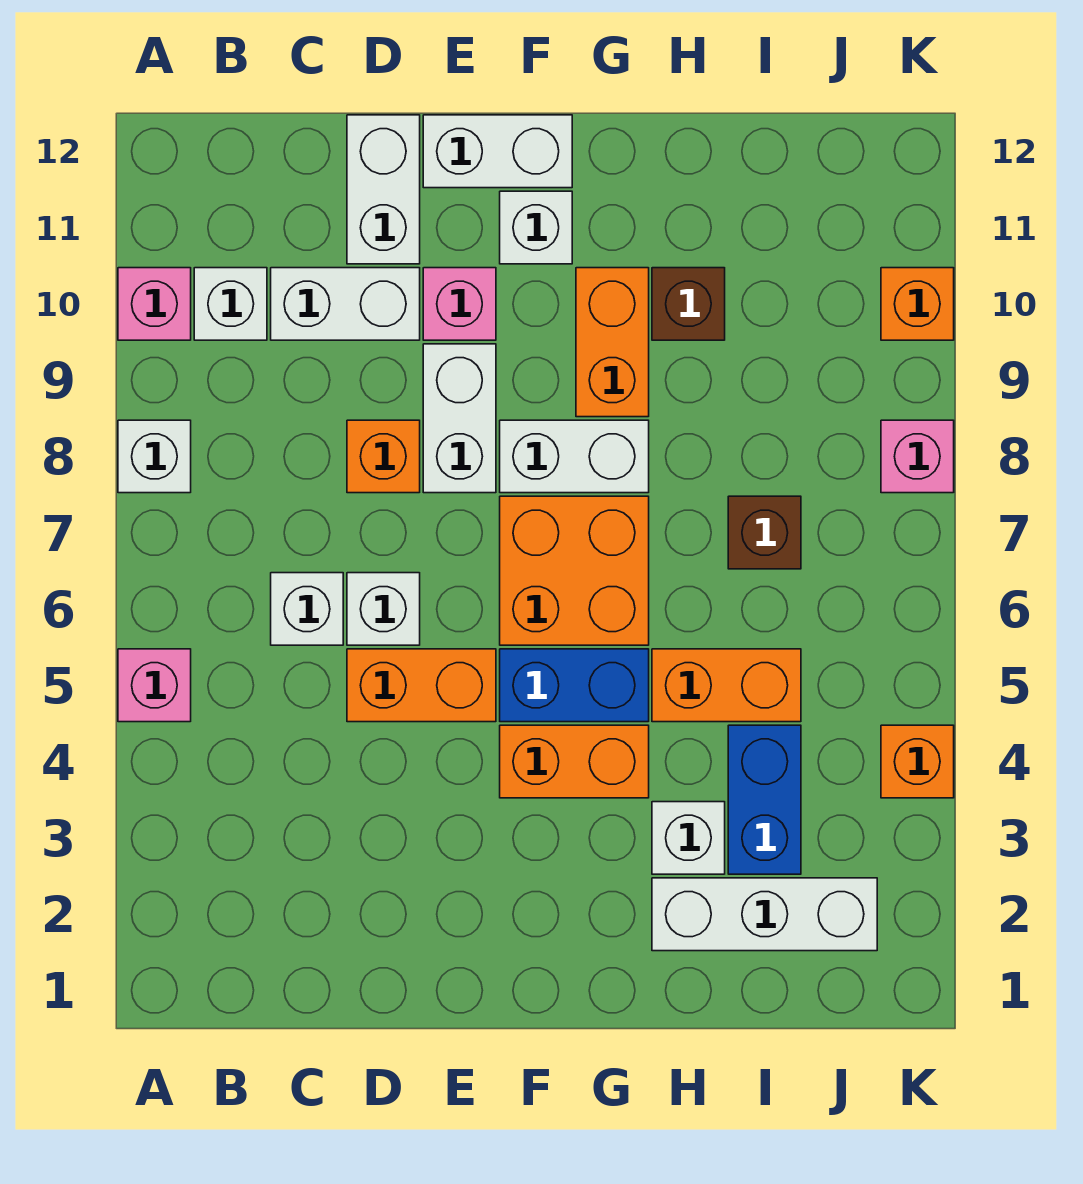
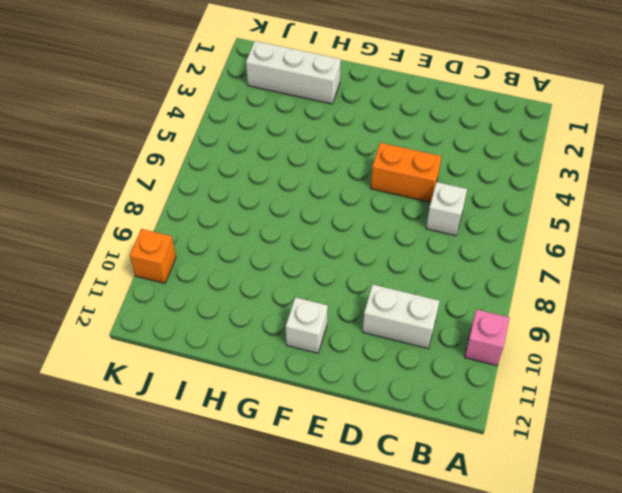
none -> pink 1x1 brick [118,649,191,722]
none -> white 1x1 brick [118,420,191,493]
none -> white 1x1 brick [194,268,267,340]

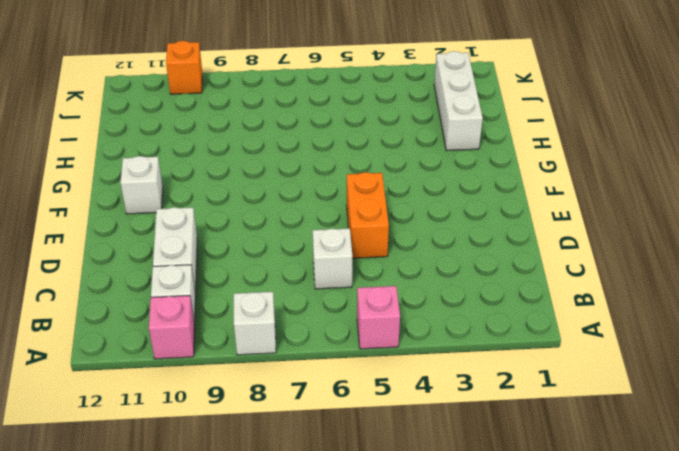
none -> white 1x1 brick [347,573,420,645]
none -> orange 1x1 brick [347,420,420,493]
none -> white 1x2 brick [347,115,420,264]

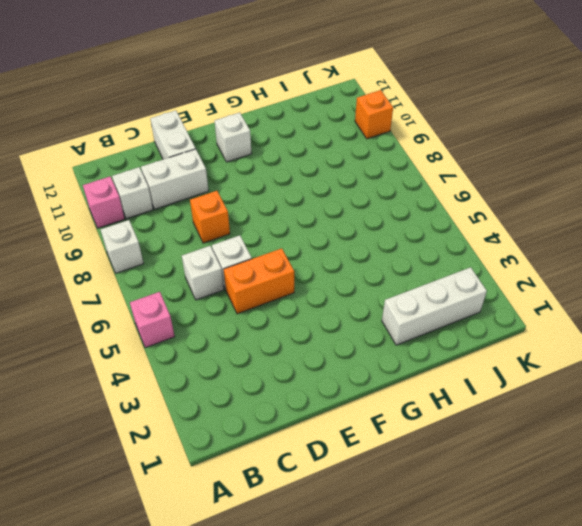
none -> white 1x2 brick [423,344,496,493]
none -> pink 1x1 brick [423,268,496,340]
none -> white 1x2 brick [423,115,572,188]

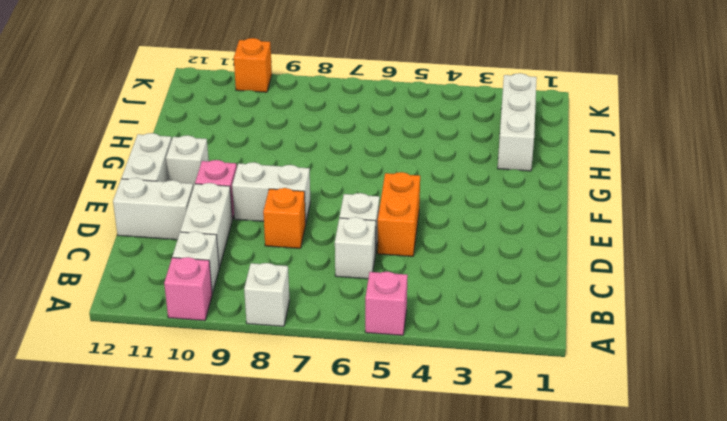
none -> orange 1x2 brick [500,725,649,798]
none -> blue 1x2 brick [500,649,649,722]
none -> orange 2x2 brick [500,496,649,645]

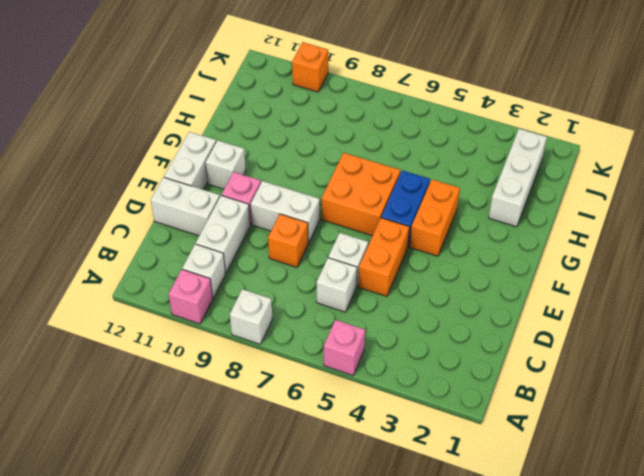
none -> white 1x2 brick [500,420,649,493]
none -> orange 1x2 brick [576,268,649,417]
none -> white 1x1 brick [652,802,725,874]

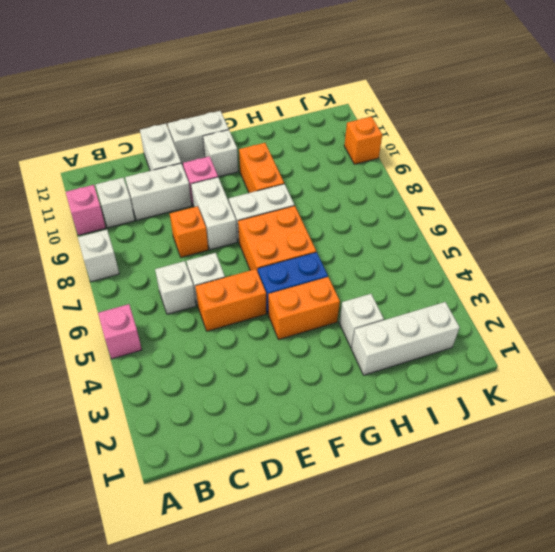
none -> orange 1x2 brick [652,649,801,722]
none -> brown 1x1 brick [652,268,725,340]
none -> blue 1x2 brick [728,725,801,874]

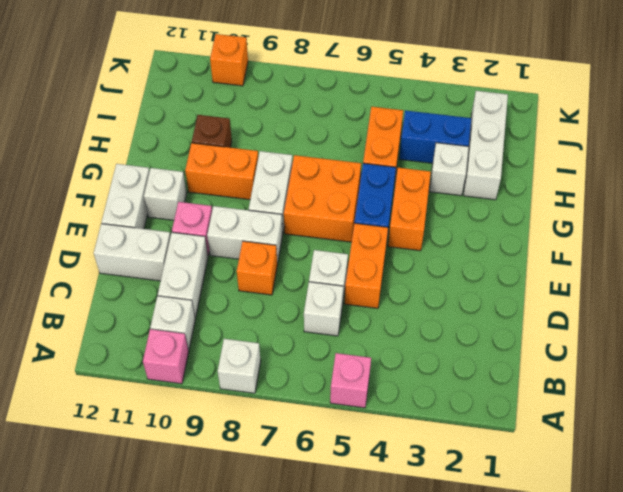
none -> brown 1x1 brick [728,496,801,569]
none -> orange 1x1 brick [881,725,954,798]
none -> pink 1x1 brick [881,420,954,493]

